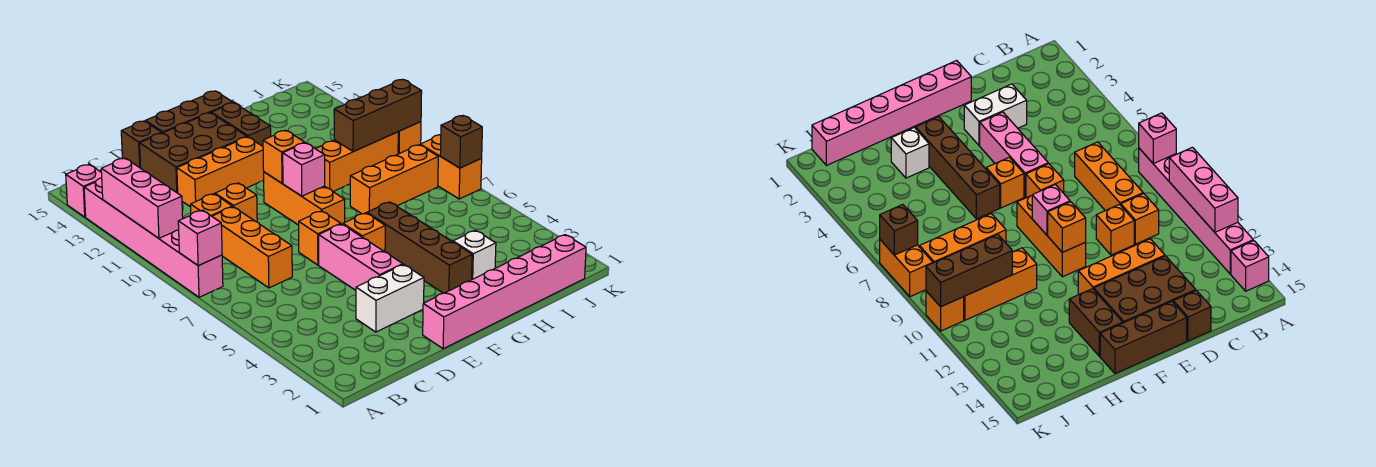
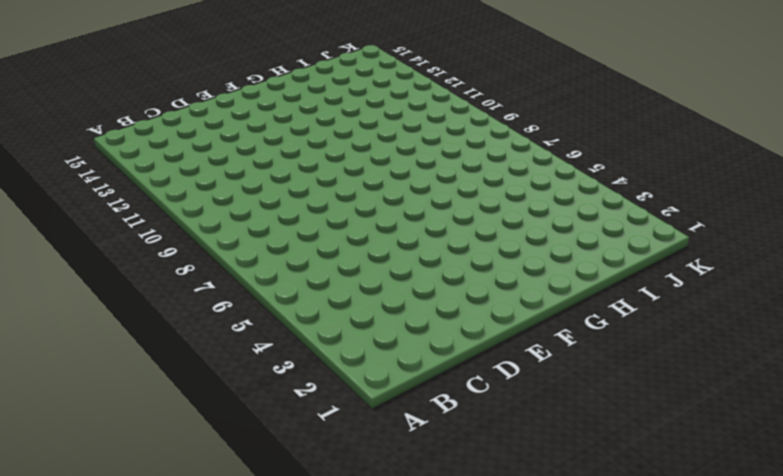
none -> pink 1x6 brick [84,178,223,297]
none -> pink 1x1 brick [66,164,102,217]
none -> orange 1x3 brick [212,207,292,288]

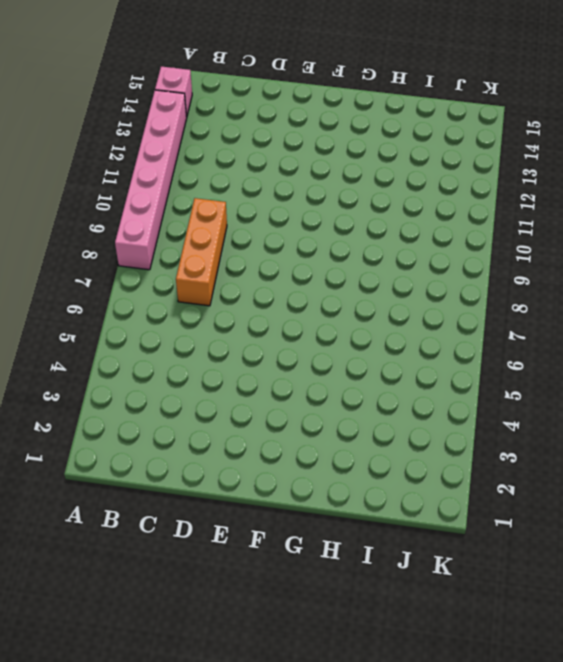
none -> orange 1x1 brick [191,194,232,216]
none -> white 1x2 brick [356,265,424,332]
none -> orange 1x1 brick [215,183,257,222]

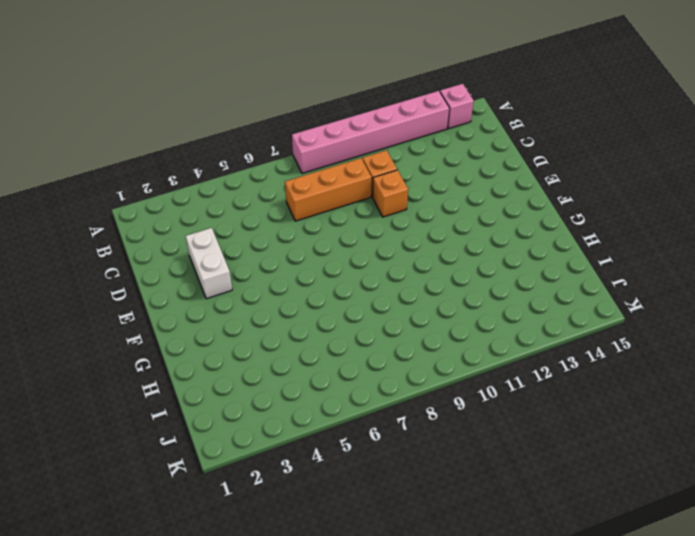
none -> orange 1x3 brick [177,137,264,207]
none -> brown 2x3 brick [140,113,247,193]
none -> brown 1x1 brick [121,121,161,168]

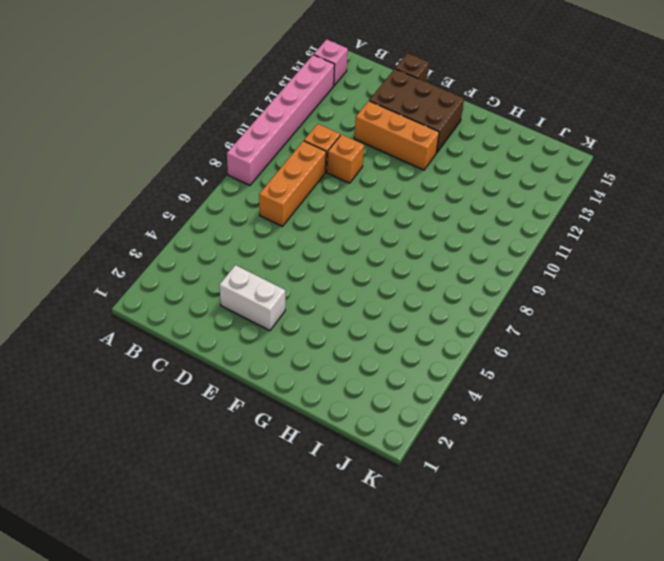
none -> pink 1x6 brick [423,235,586,349]
none -> pink 1x3 brick [319,224,403,290]
none -> orange 1x1 brick [299,211,341,265]

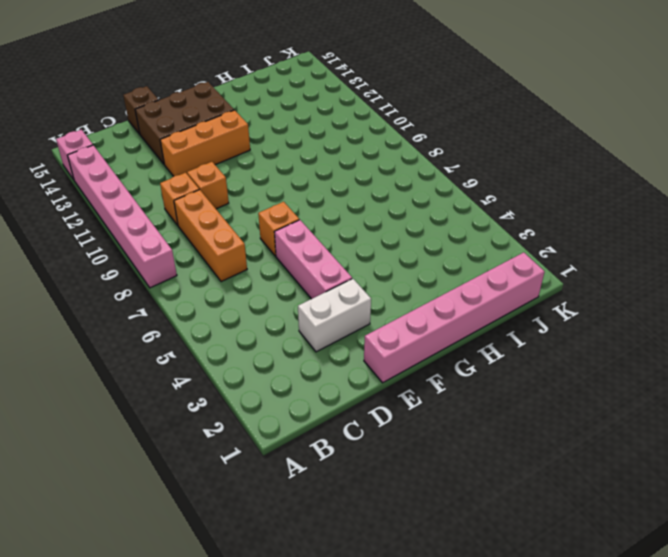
none -> brown 1x3 brick [145,91,233,133]
none -> orange 1x1 brick [343,213,385,252]
none -> orange 1x3 brick [263,172,345,225]

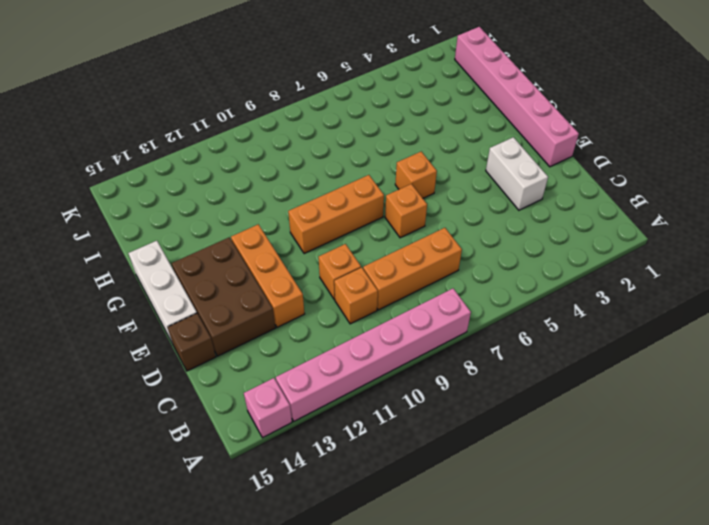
white 1x3 brick [128,241,197,344] -> brown 1x3 brick [145,91,233,133]
none -> pink 1x3 brick [319,224,403,290]
none -> brown 1x4 brick [367,202,472,293]
none -> brown 1x2 brick [211,103,271,146]

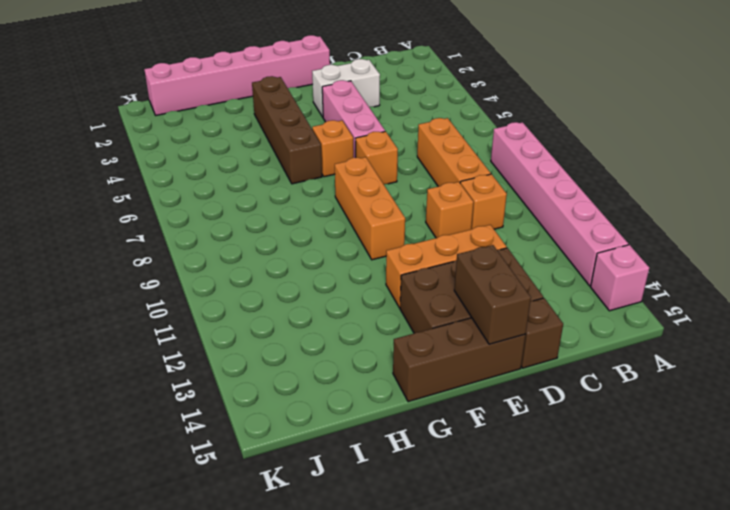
brown 1x2 brick [454,245,531,344] -> brown 1x2 brick moved to [211,103,271,146]
none -> white 1x1 brick [453,230,496,279]
none -> orange 1x3 brick [350,145,438,214]
none -> orange 1x3 brick [316,132,398,191]

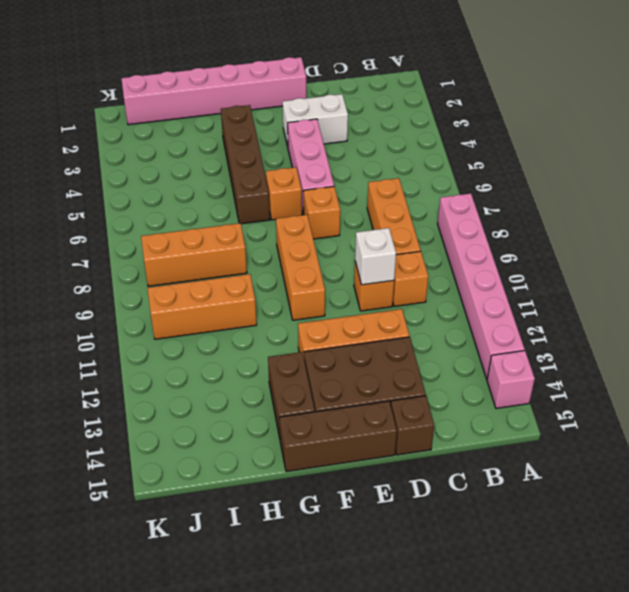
white 1x1 brick [355,228,396,285] -> white 1x1 brick moved to [453,230,496,279]
none -> orange 1x2 brick [420,135,482,199]
none -> orange 1x1 brick [398,122,421,154]
none -> pink 1x1 brick [178,210,222,266]

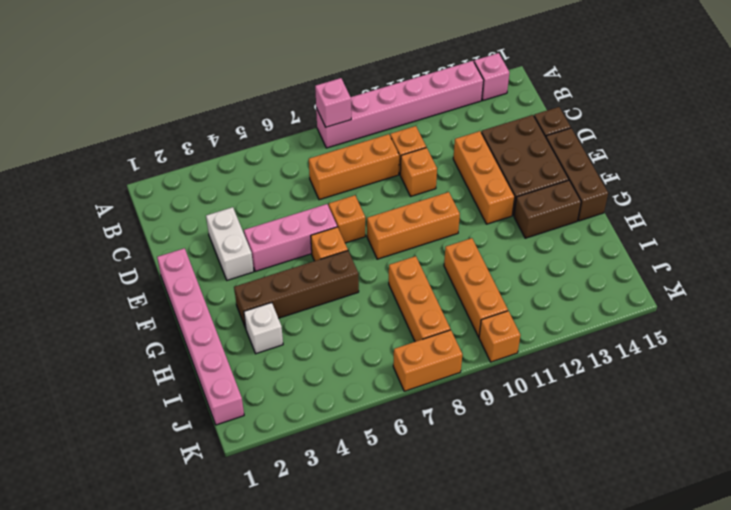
none -> pink 1x3 brick [101,158,183,238]
none -> pink 1x1 brick [283,143,325,196]
none -> orange 1x1 brick [263,130,305,183]

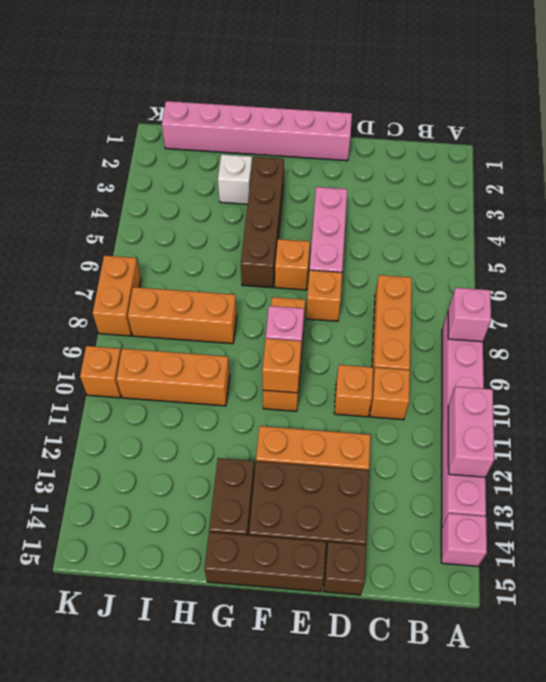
pink 1x2 brick [448,387,494,477] -> pink 1x3 brick [101,158,183,238]
none -> white 1x2 brick [356,265,424,332]
none -> brown 1x3 brick [334,79,422,152]
none -> brown 1x1 brick [440,116,482,168]

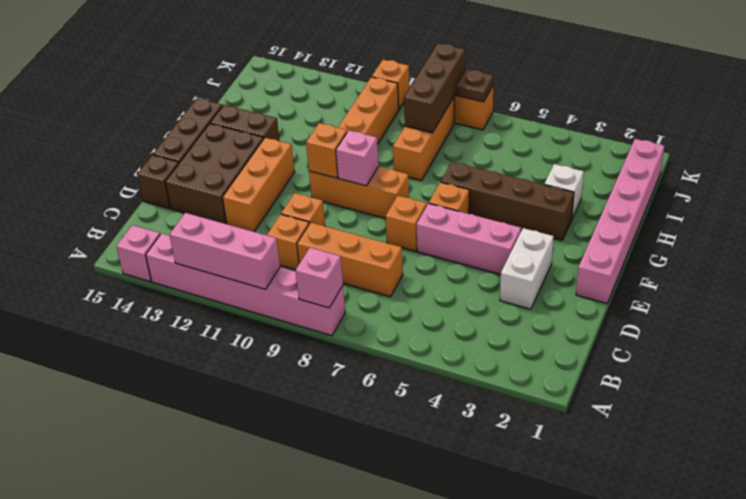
brown 1x3 brick [404,43,465,133] -> brown 1x3 brick moved to [334,79,422,152]
brown 1x1 plate [456,69,494,102] -> brown 1x1 brick [440,116,482,168]

